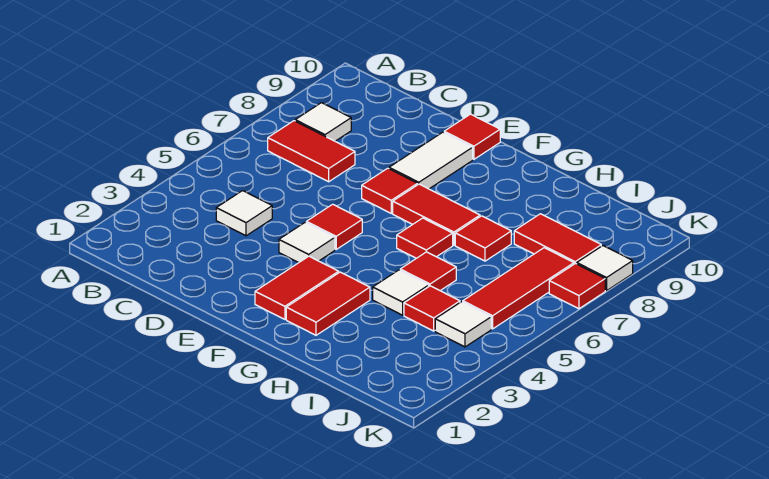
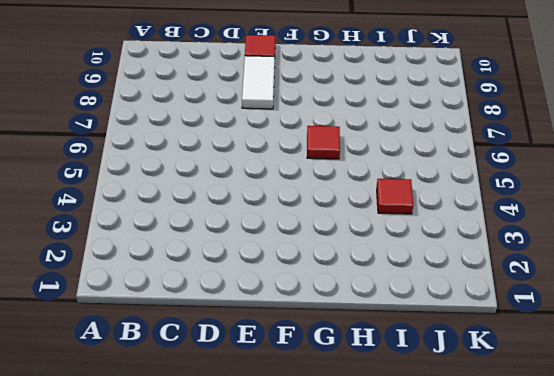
none -> red 1x2 tile [268,121,355,182]
none -> white 1x1 tile [295,103,351,141]
none -> white 1x1 tile [216,191,272,236]

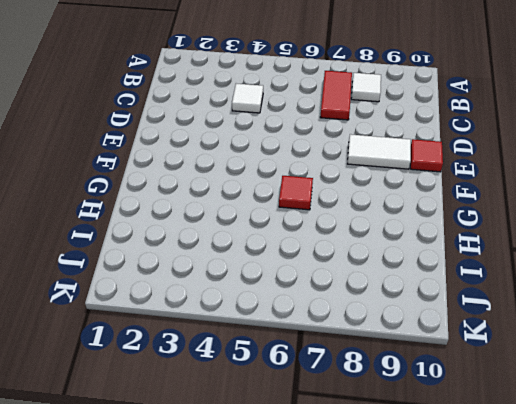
none -> white 1x1 tile [279,222,335,263]
none -> red 1x1 tile [306,204,362,249]
none -> red 1x1 tile [362,168,418,213]

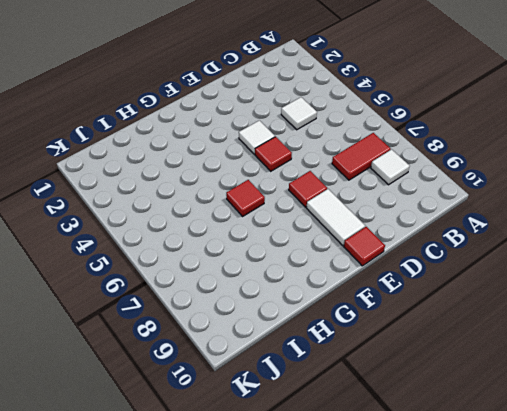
none -> red 1x2 tile [255,256,339,319]
none -> red 1x2 tile [393,184,480,245]
none -> red 1x2 tile [286,272,370,335]

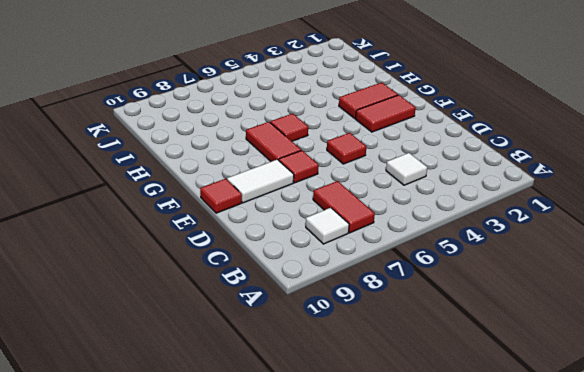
none -> white 1x1 tile [279,222,335,263]
none -> white 1x1 tile [373,270,429,315]
none -> red 1x1 tile [400,252,456,291]

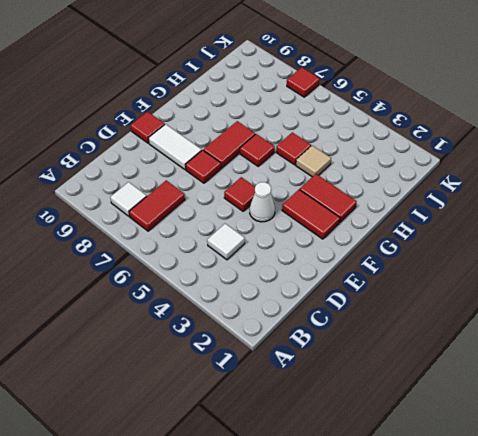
white 1x1 cone [250,182,275,222] -> white 1x1 tile [279,222,335,263]
tan 1x1 tile [296,146,331,177] -> white 1x1 tile [373,270,429,315]
none -> red 1x1 tile [455,216,511,261]
none -> red 1x1 tile [404,286,460,331]
none -> red 1x2 tile [514,214,601,264]

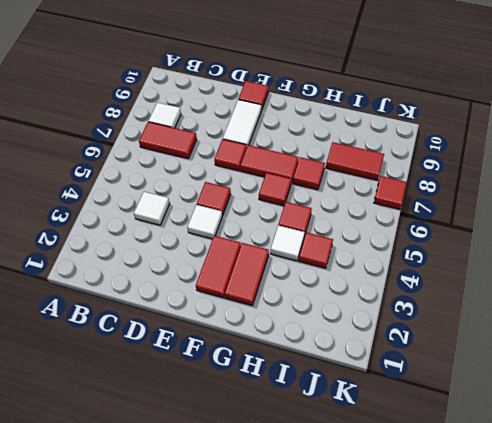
none -> white 1x1 tile [435,302,491,347]
none -> red 1x3 tile [463,248,574,329]
none -> white 1x1 tile [577,246,633,291]

